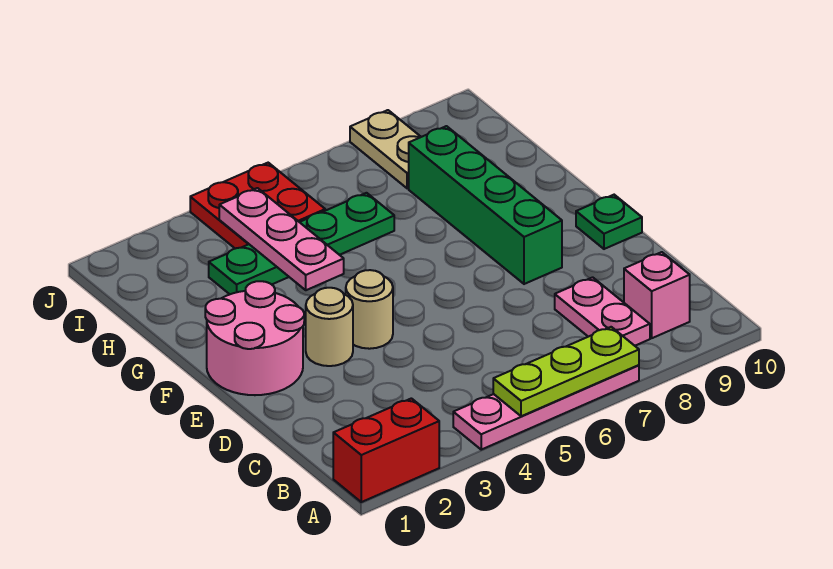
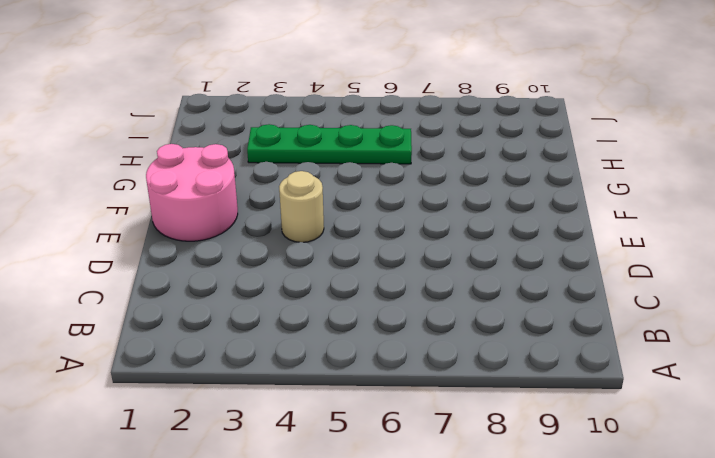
none -> red 1x2 brick [333,398,439,502]
none -> pink 1x4 plate [453,365,639,450]
none -> pink 1x2 plate [555,277,650,346]

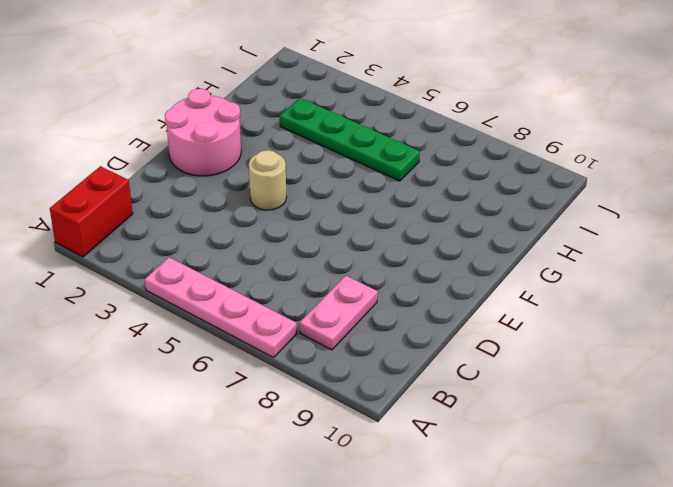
red 1x2 brick [50,166,133,257] -> red 1x2 brick turned to [333,398,439,502]
none -> pink 1x1 brick [624,252,690,338]
none -> tan 1x1 round brick [306,288,353,366]
none -> green 1x4 brick [409,126,562,284]

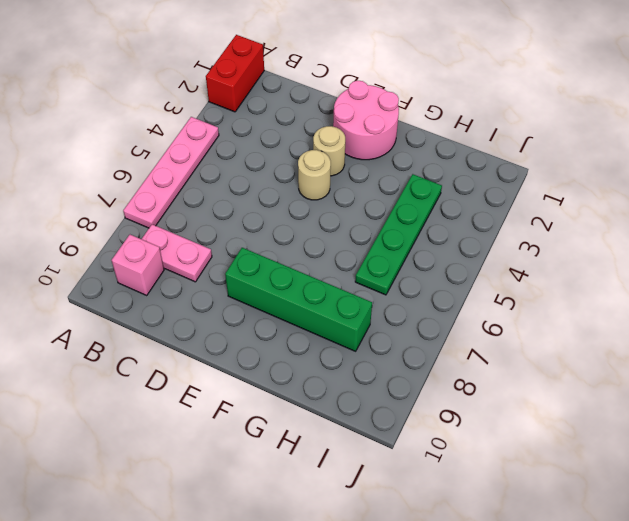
none -> green 1x1 plate [576,195,642,249]
none -> red 2x2 plate [190,163,325,249]
none -> tan 1x2 plate [350,110,421,188]

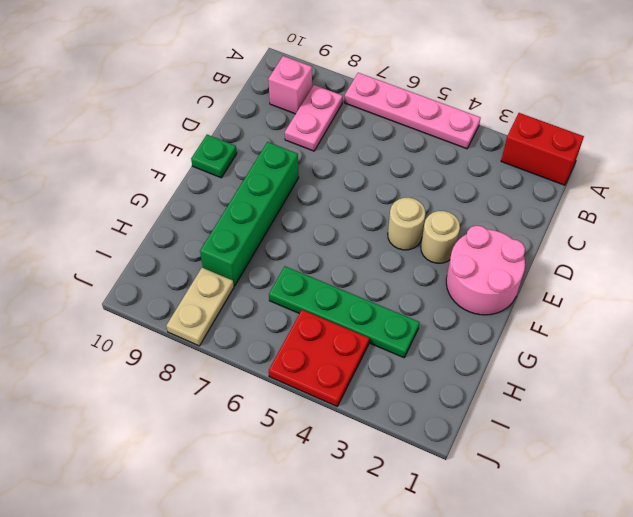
none -> lime 1x3 plate [493,327,639,416]
none -> pink 1x3 plate [219,188,344,290]

